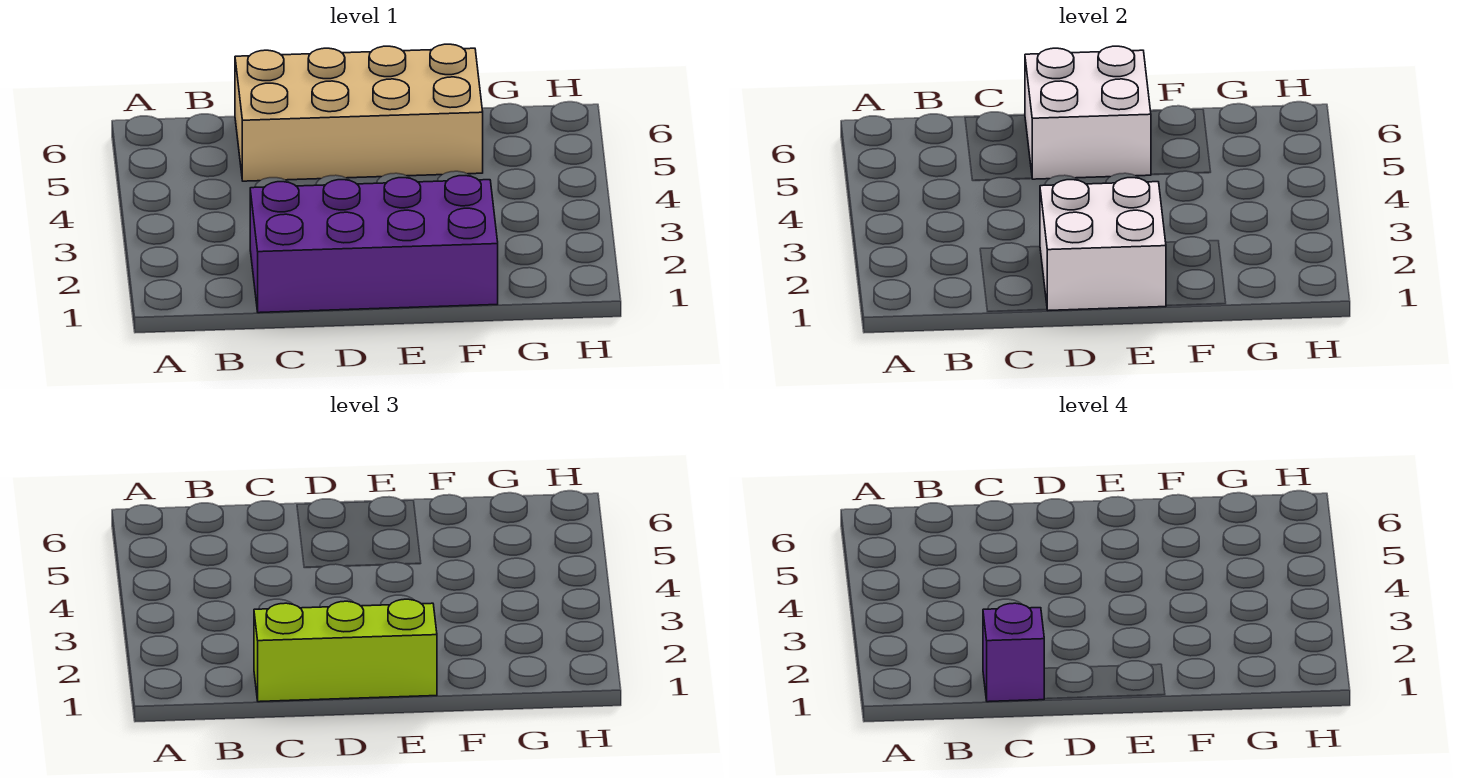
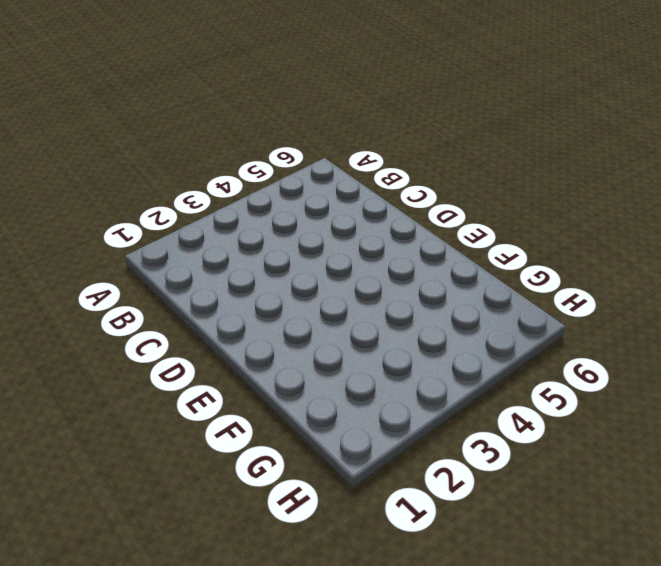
none -> purple 2x4 brick [250,176,498,313]
none -> tan 2x4 brick [235,44,483,181]

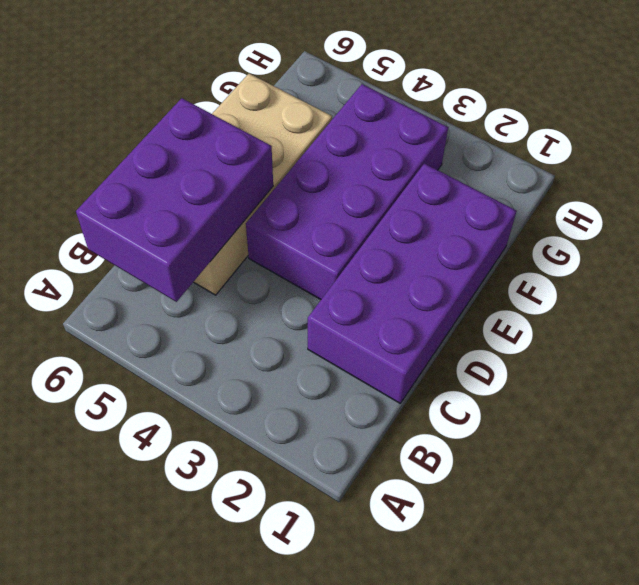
purple 2x3 brick [76,98,273,302] -> white 2x2 brick [1025,46,1151,179]
purple 2x4 brick [246,84,448,299] -> none
none -> white 2x2 brick [1040,178,1166,310]
none -> lime 1x3 brick [254,599,437,702]

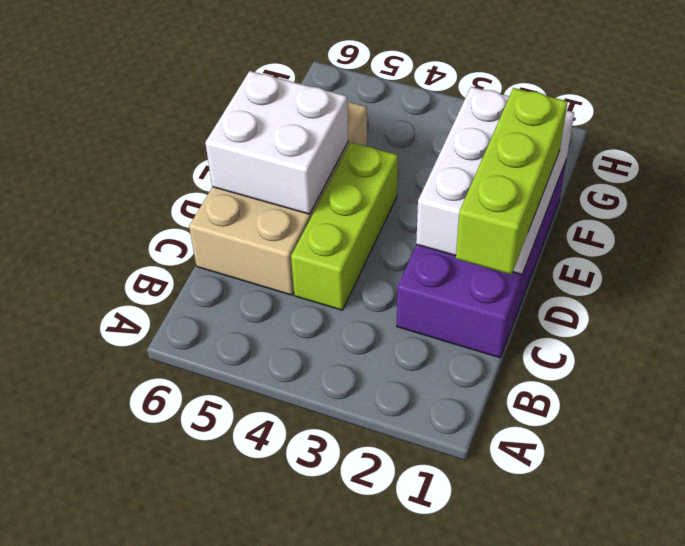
lime 1x3 brick [291,142,398,310] -> none
white 2x3 brick [416,87,574,274] -> white 2x2 brick [1040,178,1166,310]
none -> purple 1x1 brick [983,603,1044,702]

